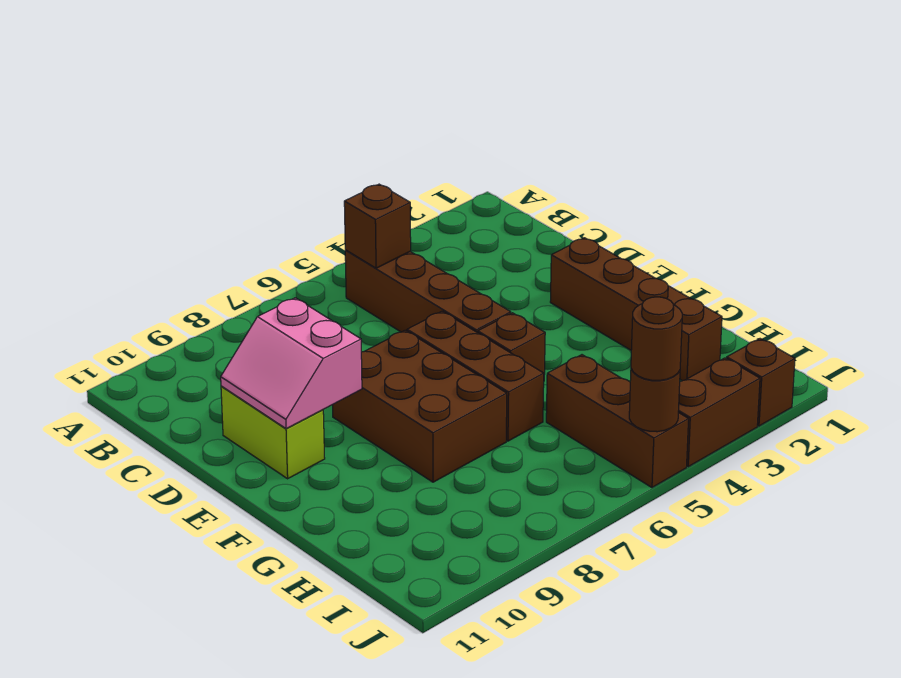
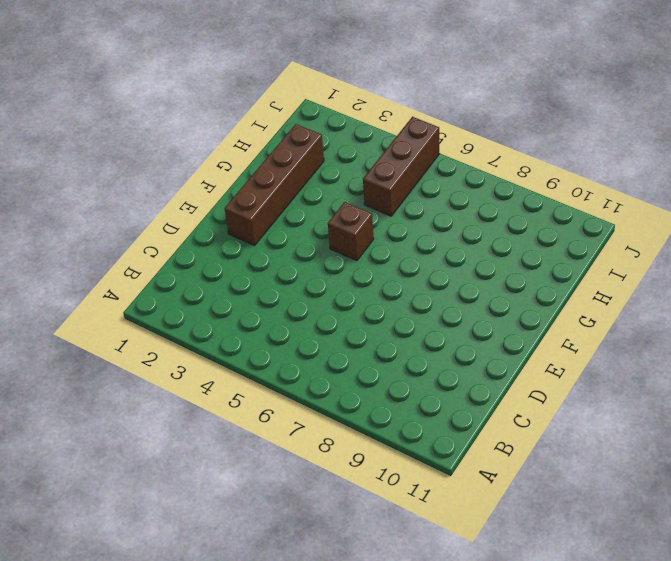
none -> brown 1x4 brick [345,250,511,333]
none -> lime 1x2 brick [221,386,325,479]
none -> brown 1x3 brick [407,311,544,441]

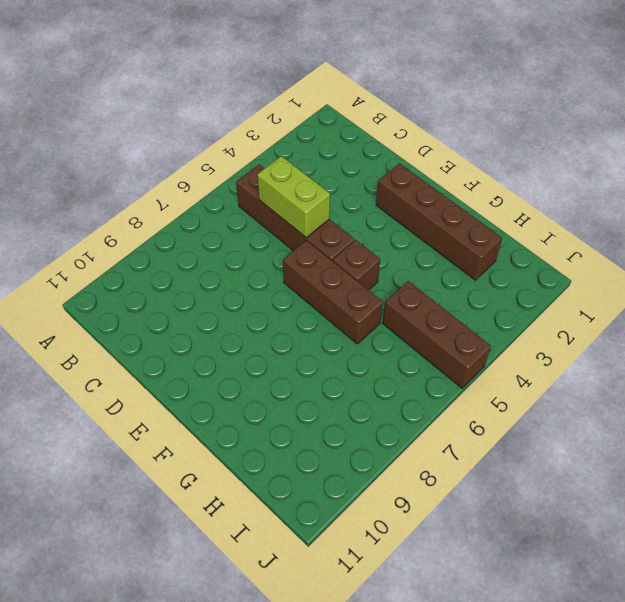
lime 1x2 brick [257,156,330,238] -> lime 1x2 brick moved to [221,386,325,479]
none -> brown 2x3 brick [333,330,507,482]
none -> brown 1x1 brick [727,339,795,426]
none -> brown 1x2 brick [678,358,760,467]

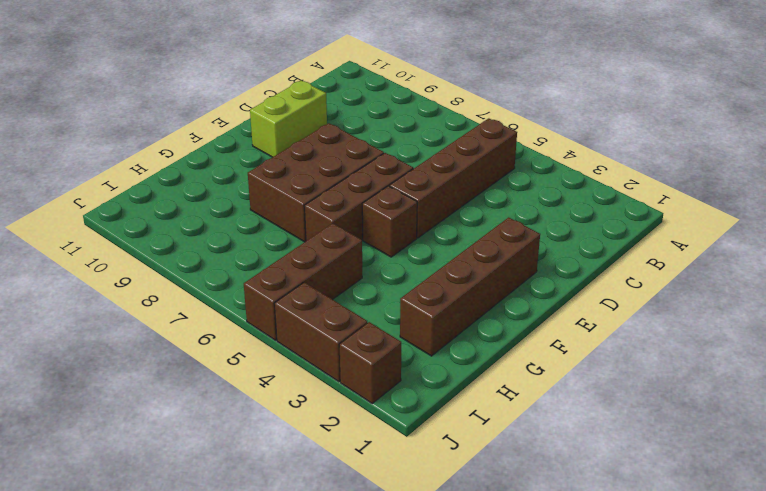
none -> brown 1x1 brick [344,184,411,268]
none -> pink 2x2 slope [221,298,362,429]
none -> brown 1x1 round brick [629,369,680,432]

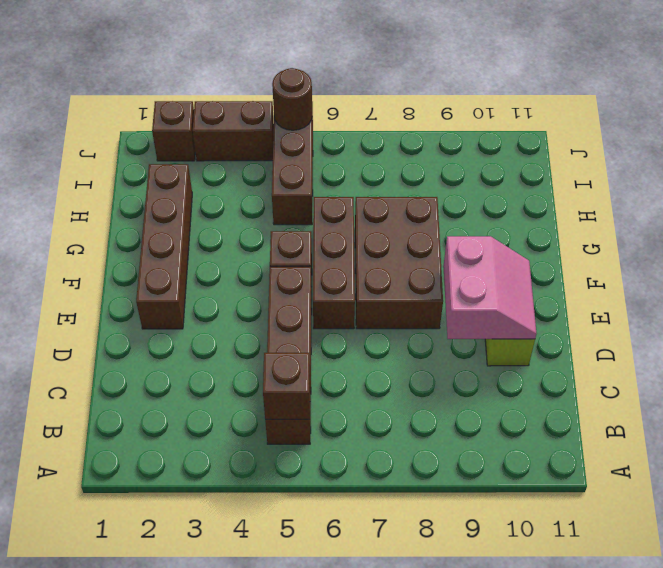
none -> brown 1x1 round brick [631,297,682,380]

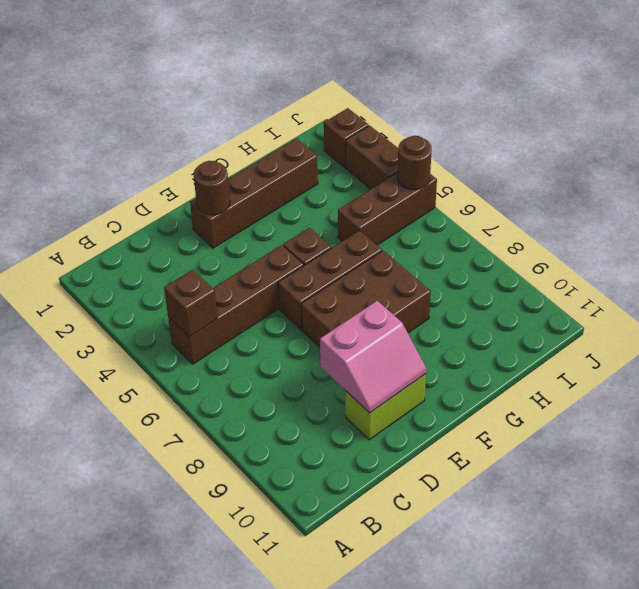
brown 1x1 round brick [194,161,230,215] -> brown 1x1 round brick moved to [631,297,682,380]

